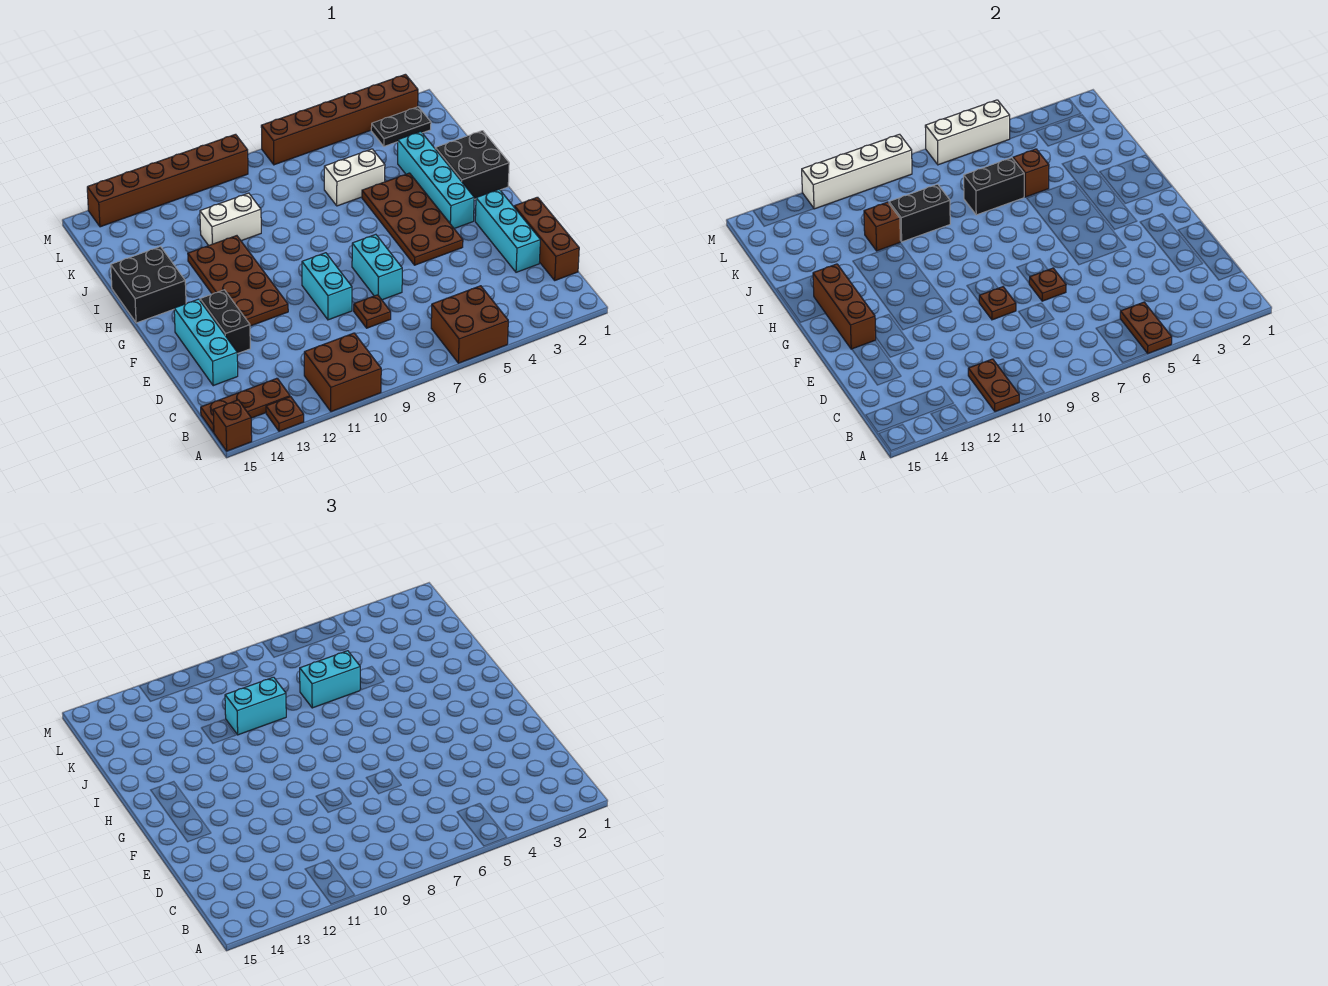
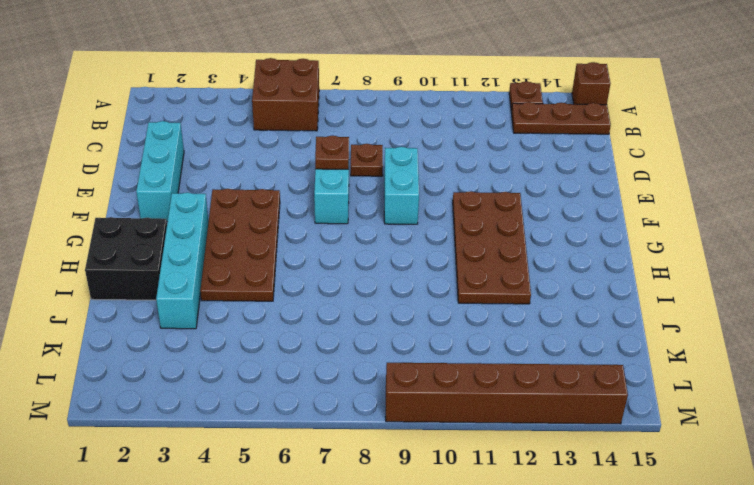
none -> brown 2x2 brick [304,333,381,412]
none -> brown 1x3 brick [514,197,579,280]
none -> cyan 1x3 brick [174,299,238,386]
none -> black 1x2 brick [200,290,250,354]

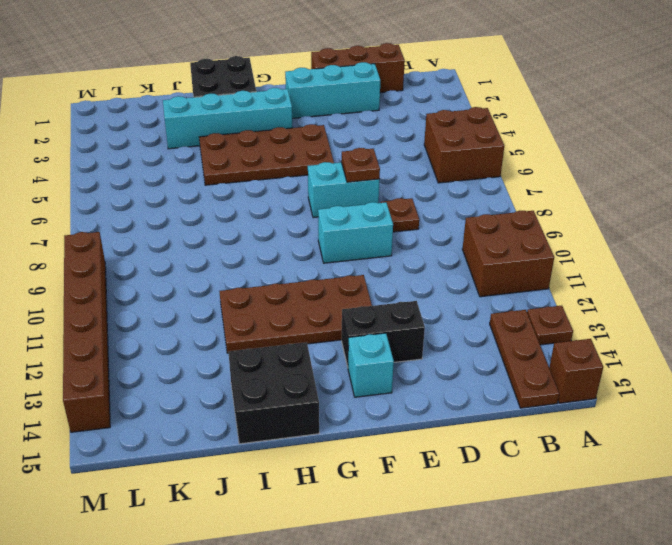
cyan 1x1 brick [348,333,394,397] -> cyan 1x3 brick [174,299,238,386]
none -> white 1x2 brick [324,149,385,206]
none -> white 1x2 brick [200,193,261,246]
none -> black 1x2 plate [371,107,431,146]
none -> brown 1x6 brick [261,74,418,165]

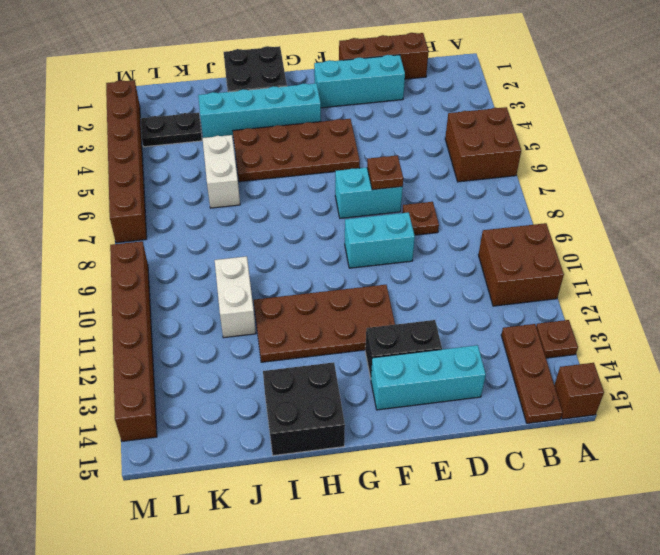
black 1x2 plate [141,113,202,147] -> black 1x2 plate turned to [371,107,431,146]
none -> brown 1x2 plate [1120,302,1172,353]
none -> brown 1x2 plate [968,359,1019,412]
none -> brown 1x1 plate [979,287,1016,320]
none -> brown 1x3 brick [813,264,876,349]

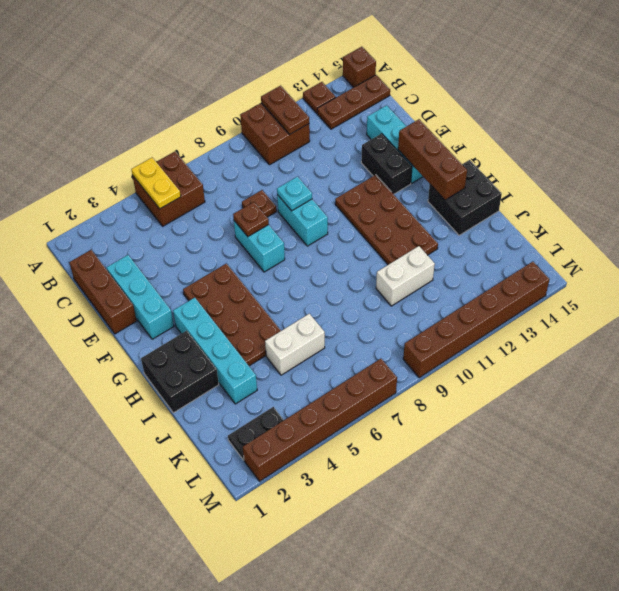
yellow 1x2 plate [131,157,181,209] -> brown 1x2 plate [1120,302,1172,353]
cyan 1x1 plate [277,177,312,211] -> brown 1x1 plate [979,287,1016,320]
none -> brown 1x1 brick [1013,149,1049,197]
none -> black 1x2 brick [964,158,1024,215]
none -> black 1x2 brick [889,184,950,242]
none -> brown 1x1 brick [864,202,900,251]

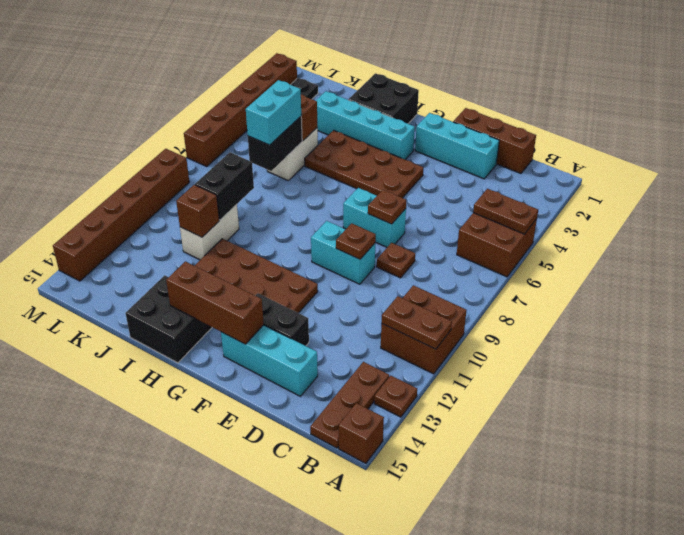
none -> white 1x3 brick [925,100,1010,165]
none -> white 1x4 brick [802,134,912,209]
none -> cyan 1x2 brick [225,677,286,735]

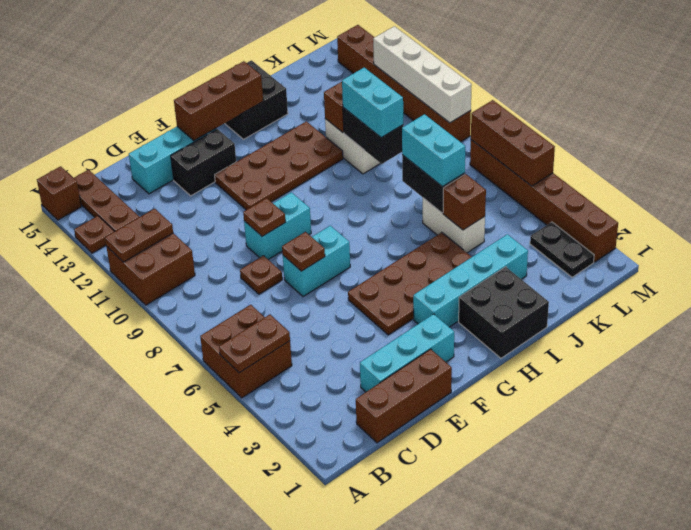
brown 1x3 brick [471,100,555,186] -> white 1x3 brick [925,100,1010,165]

